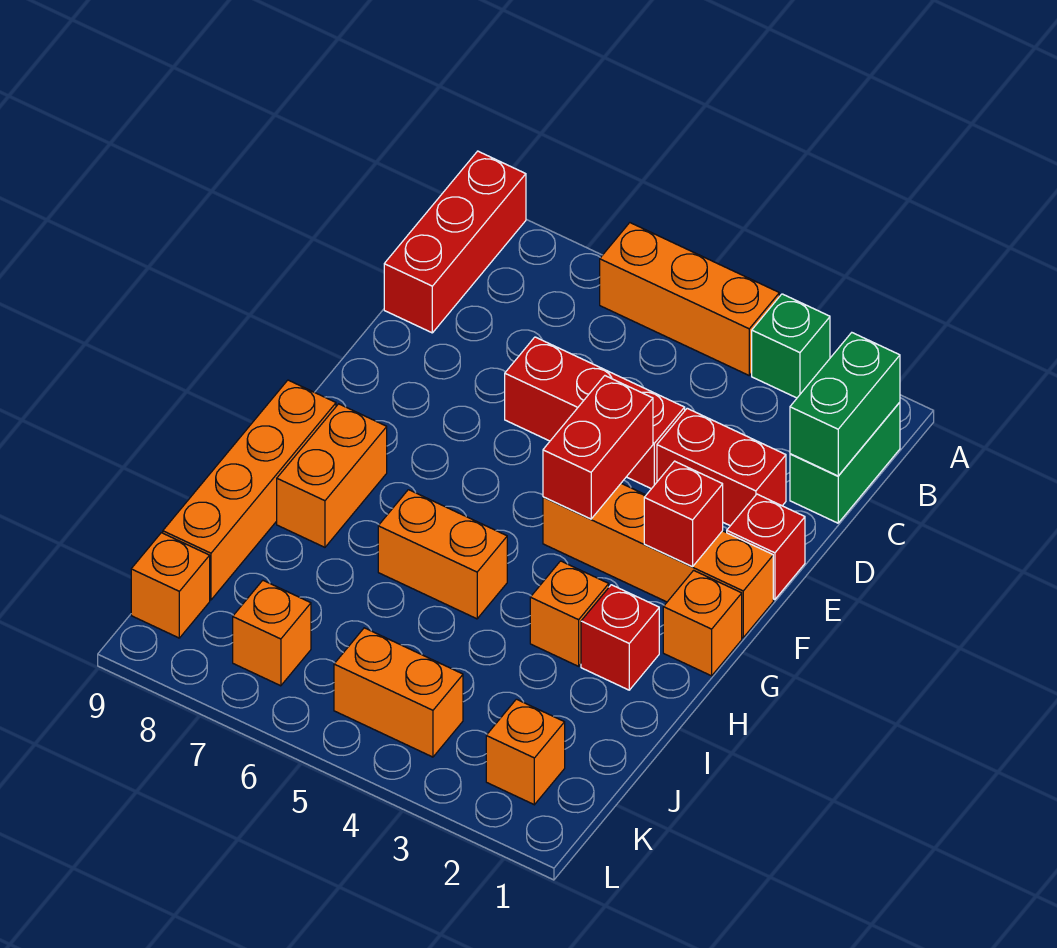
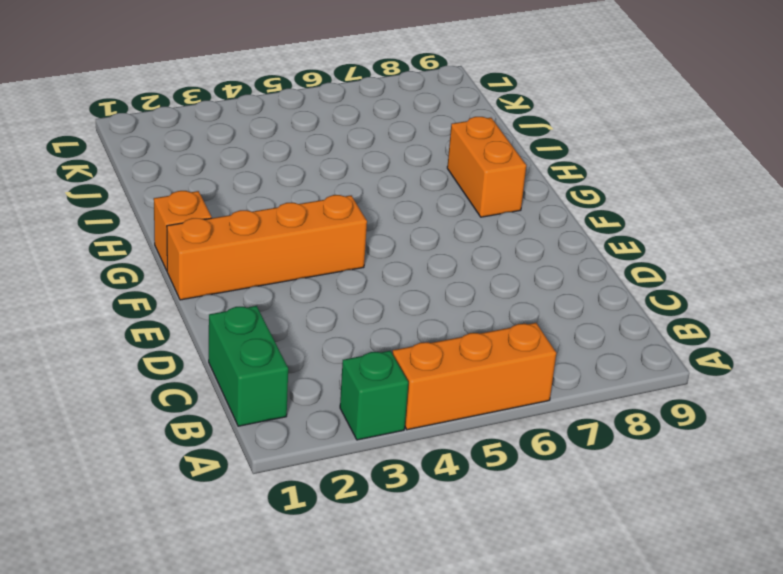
none -> red 1x3 brick [384,151,526,333]
none -> red 1x2 brick [657,408,786,526]
none -> red 1x3 brick [505,337,685,489]

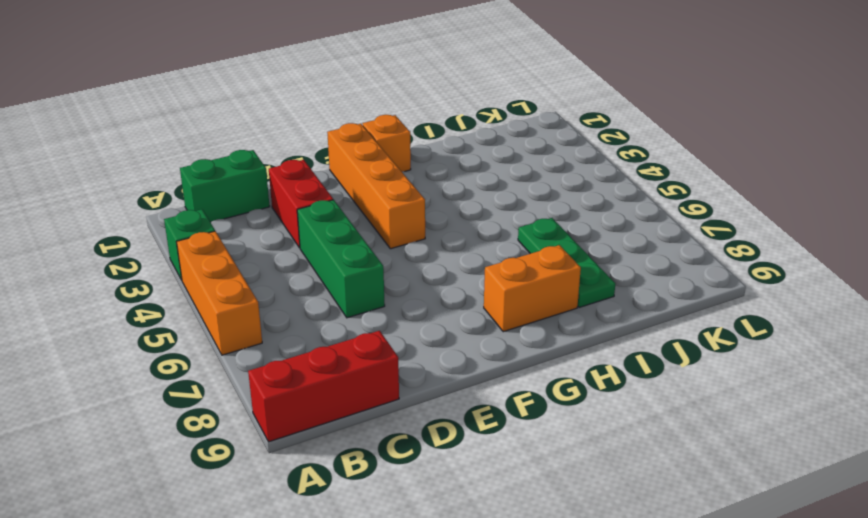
green 1x3 brick [297,200,385,318] -> red 1x3 brick [505,337,685,489]
green 1x3 plate [518,218,615,308] -> none
none -> red 1x1 brick [727,494,805,600]
none -> orange 1x4 brick [163,380,336,600]
none -> red 1x1 brick [581,585,659,690]

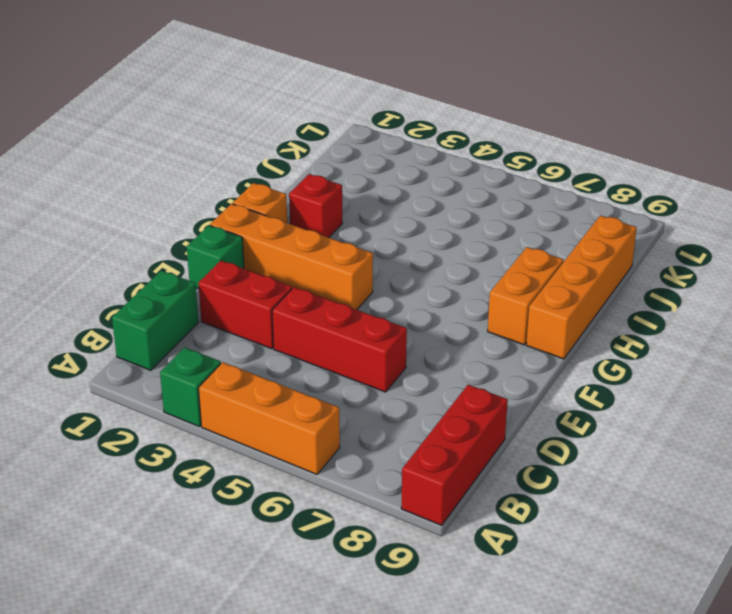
green 1x1 brick [187,225,244,289] -> red 1x1 brick [727,494,805,600]
none -> orange 1x1 brick [530,561,609,666]
none -> orange 1x2 brick [378,490,507,619]
none -> orange 1x1 brick [486,699,565,805]

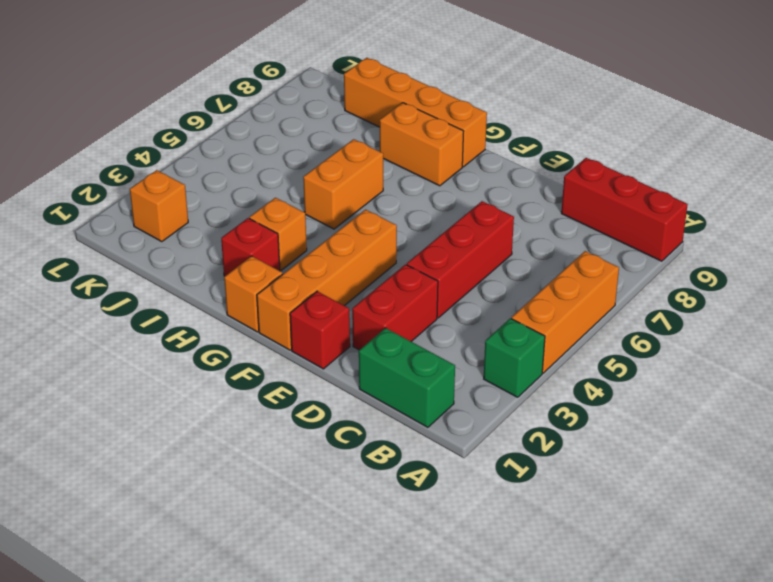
none -> orange 1x2 brick [334,628,463,757]
none -> orange 1x1 brick [233,580,311,686]
none -> orange 1x1 brick [131,533,210,638]

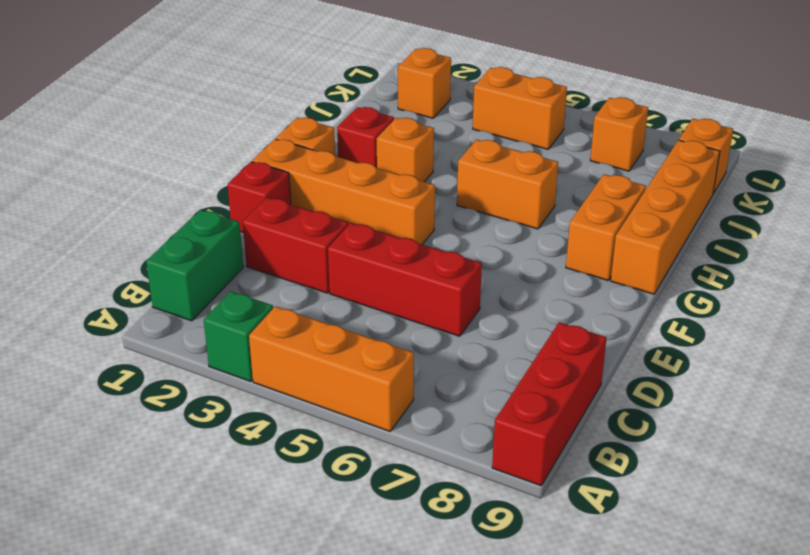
none -> green 1x2 brick [790,333,900,476]
none -> red 1x2 brick [543,376,653,519]
none -> red 1x1 brick [644,461,723,567]

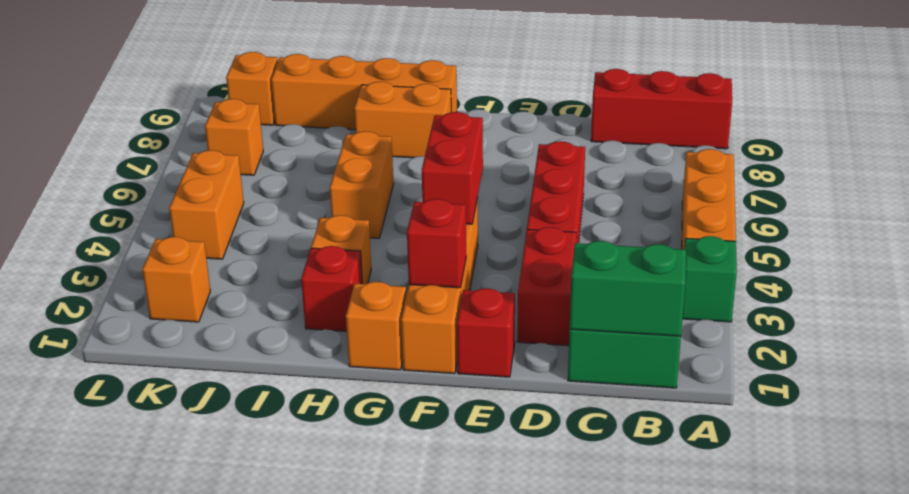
red 1x2 brick [422,112,483,224] -> red 1x2 brick turned to [543,376,653,519]

